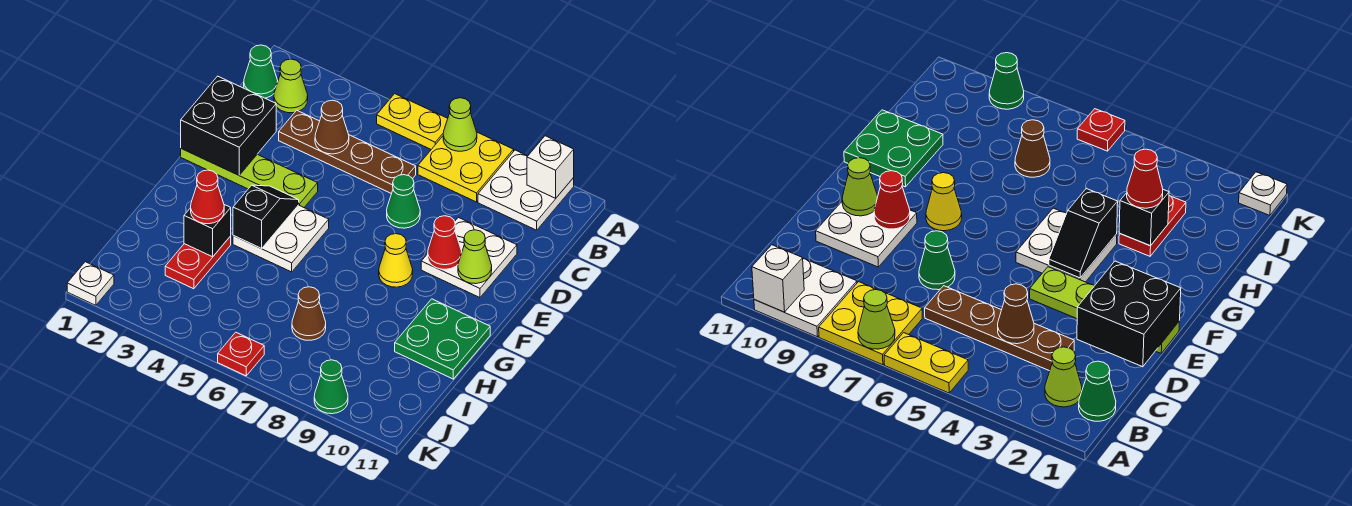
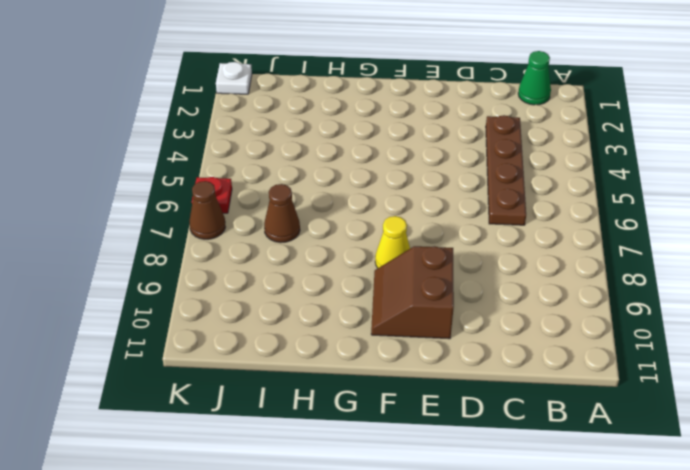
brown 2x2 slope [371,246,454,339] -> white 2x2 plate [421,217,517,298]
brown 1x1 cone [190,181,225,239] -> brown 1x1 cone moved to [315,100,349,154]
none -> yellow 1x2 plate [377,94,448,149]
none -> yellow 2x2 plate [418,132,514,202]
none -> white 2x2 plate [478,150,574,230]

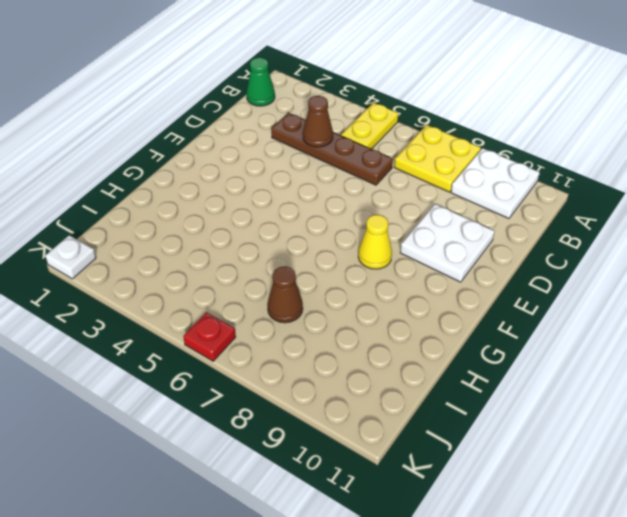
yellow 1x2 plate [341,103,398,149] -> yellow 1x2 plate turned to [377,94,448,149]
none -> lime 1x1 cone [274,59,308,113]
none -> green 1x1 cone [387,175,420,228]
none -> lime 1x4 plate [181,149,318,207]

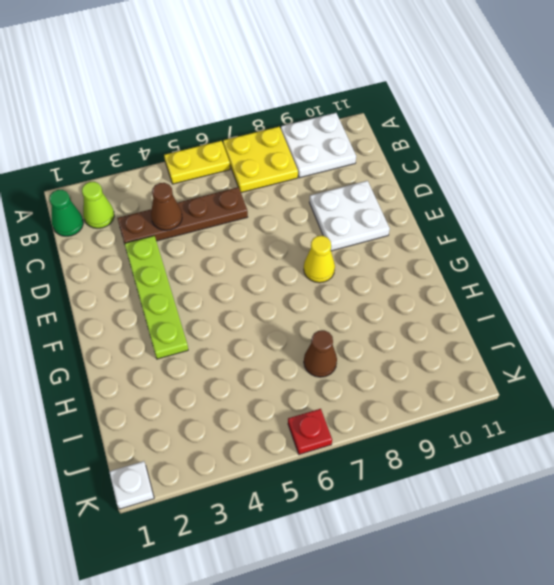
lime 1x4 plate [124,236,188,359] -> lime 1x4 plate turned to [181,149,318,207]
none -> green 1x1 cone [387,175,420,228]
none -> white 2x2 plate [233,205,329,272]
none -> green 2x2 plate [395,299,490,379]

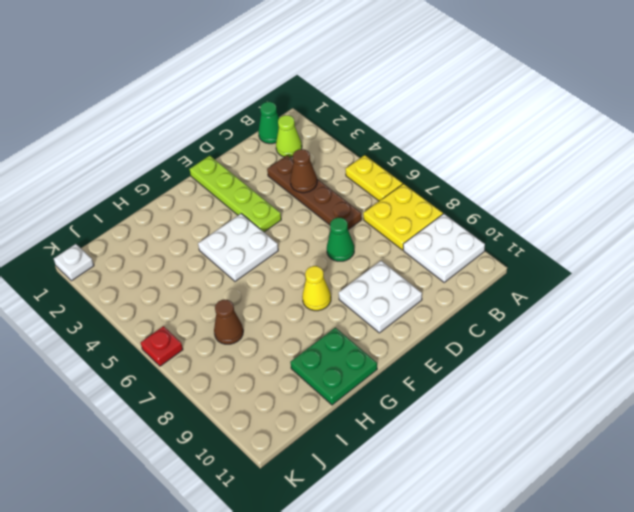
none -> red 1x2 plate [165,236,231,289]
none -> green 1x1 cone [314,360,348,414]
none -> lime 1x1 cone [443,98,477,151]

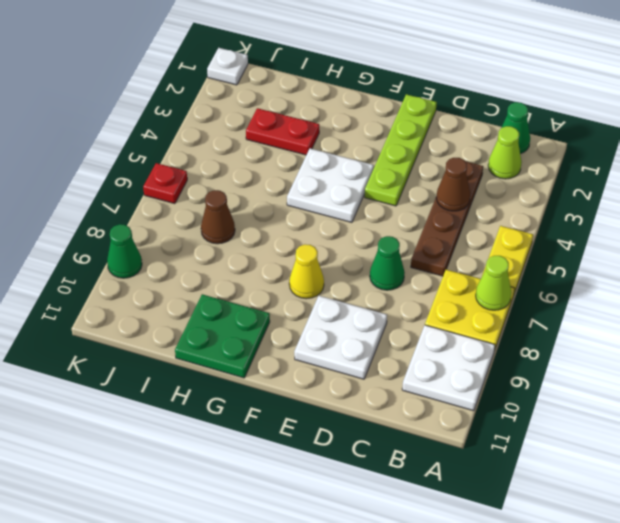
none -> white 1x1 brick [527,136,574,198]
none -> black 2x2 brick [181,76,276,175]
none -> red 1x1 cone [428,216,462,269]

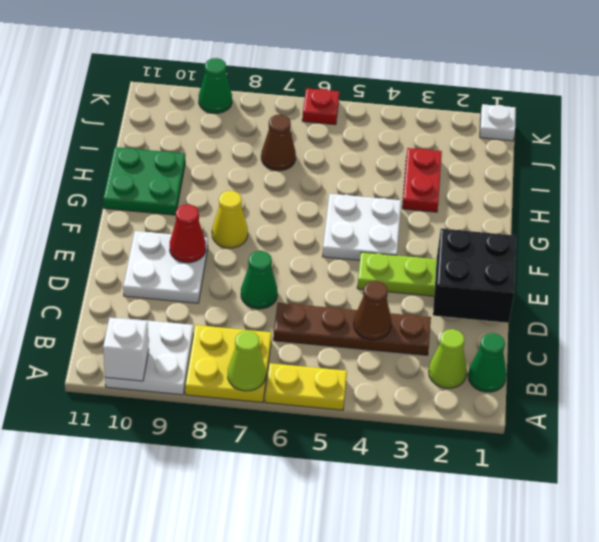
none -> lime 1x1 cone [458,230,492,284]
none -> black 1x2 slope [233,185,299,249]
none -> black 1x1 brick [184,205,231,257]

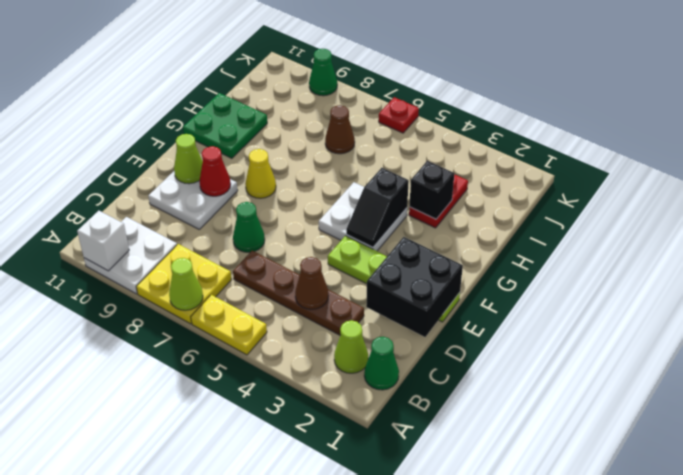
none -> white 1x1 plate [67,262,114,305]
none -> red 1x1 cone [191,170,224,224]

